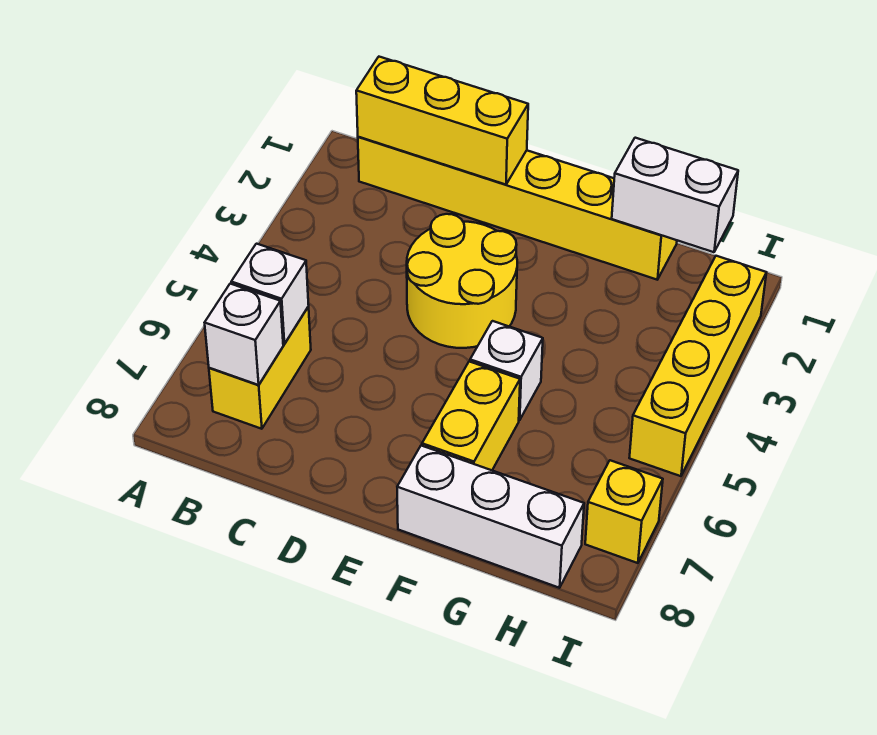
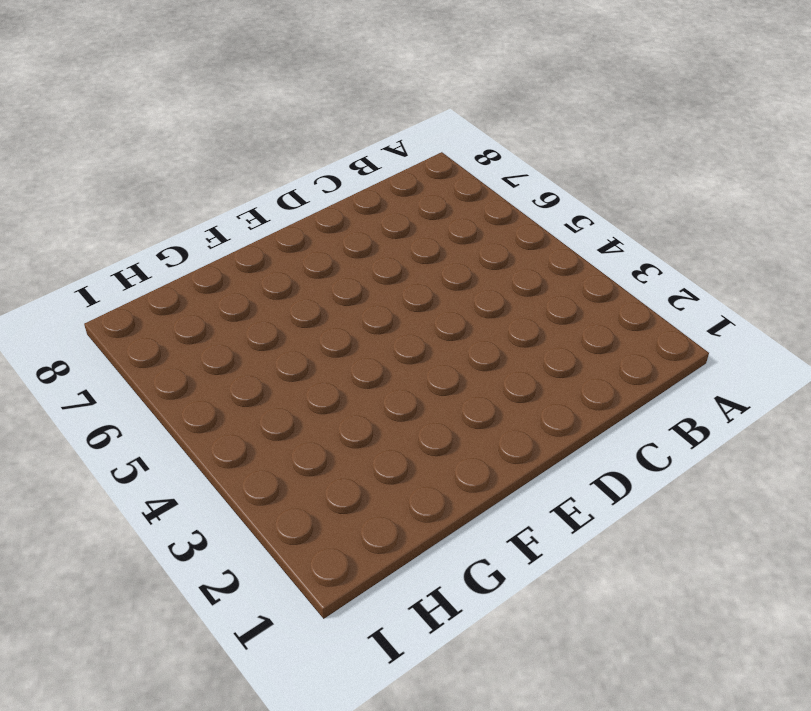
none -> yellow 1x6 brick [358,137,677,280]
none -> yellow 1x2 brick [209,307,311,429]
none -> yellow 2x2 round brick [407,214,517,348]

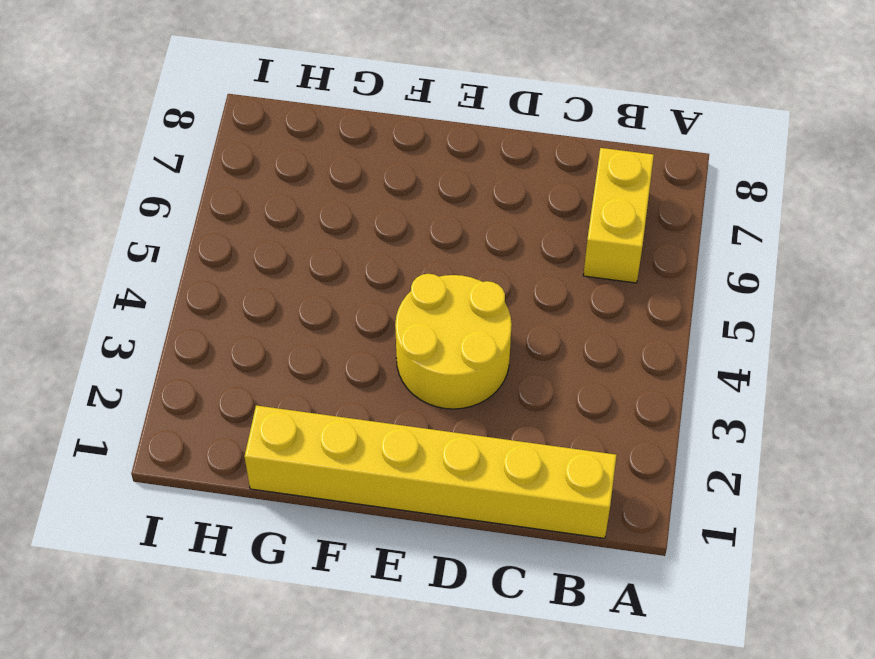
none -> white 1x1 brick [470,321,543,420]
none -> yellow 1x2 brick [422,362,520,470]
none -> white 1x3 brick [397,446,584,588]

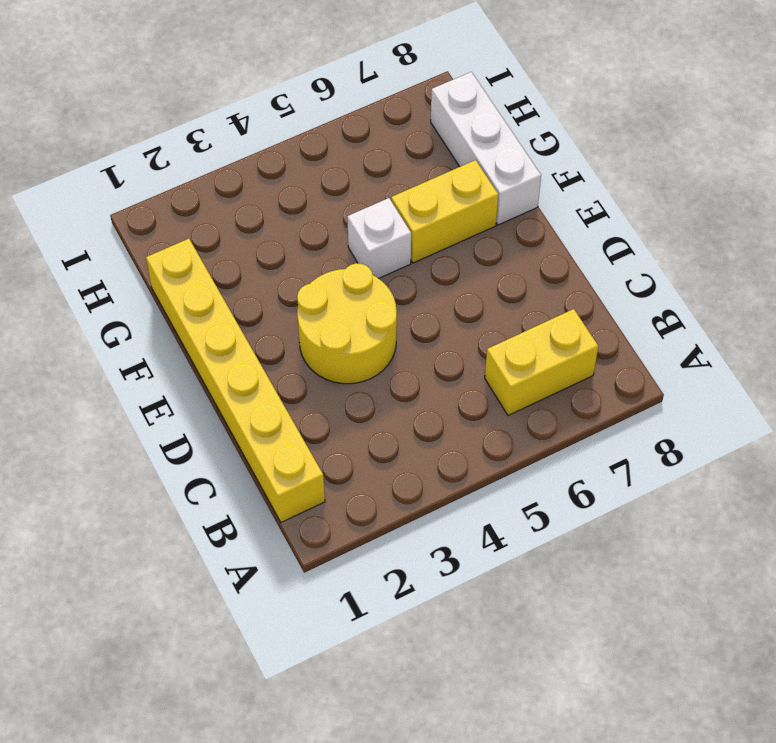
none -> yellow 1x4 brick [629,256,767,476]
none -> yellow 1x1 brick [585,460,663,563]
none -> yellow 1x3 brick [356,57,528,185]

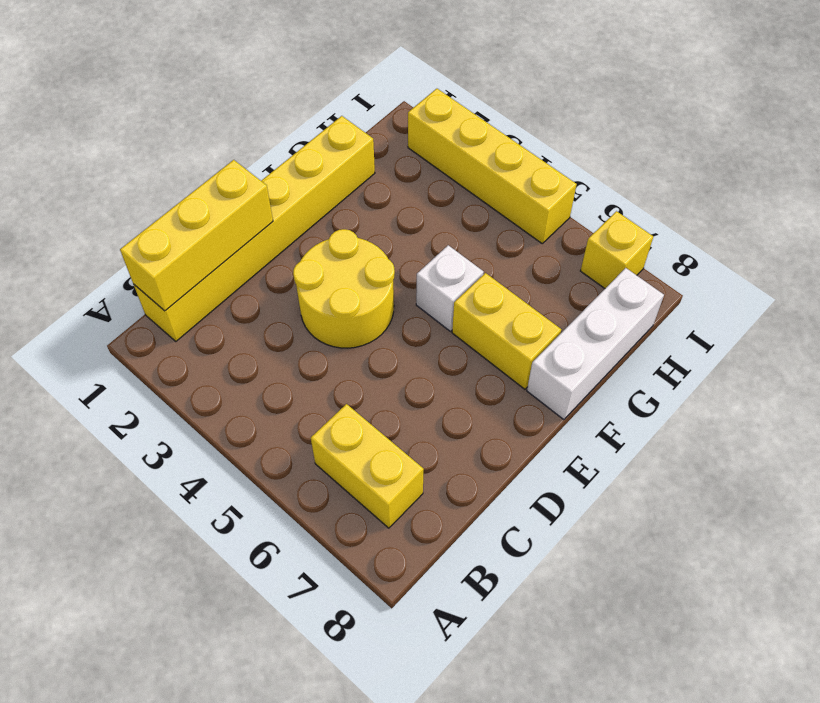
none -> white 1x1 brick [231,244,309,344]
none -> white 1x1 brick [205,284,283,385]
none -> white 1x2 brick [612,138,738,252]

